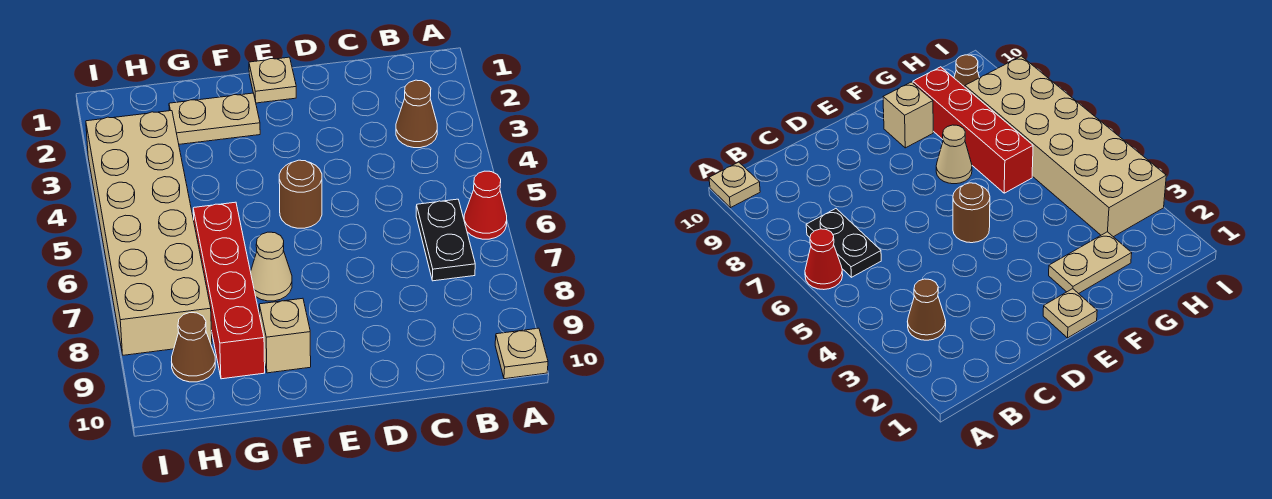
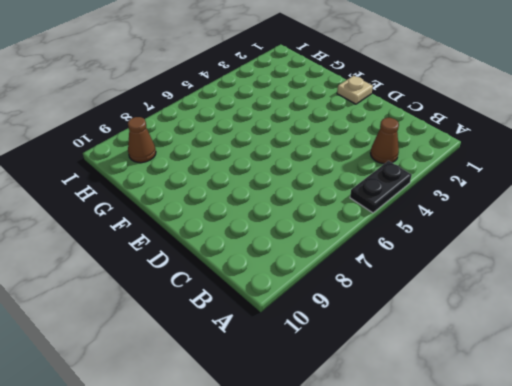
black 1x2 plate [350,161,412,213] -> black 1x2 plate moved to [416,199,475,281]
none -> red 1x1 cone [464,171,507,239]
none -> tan 1x1 plate [495,328,548,379]
none -> brown 1x1 round brick [279,160,322,228]

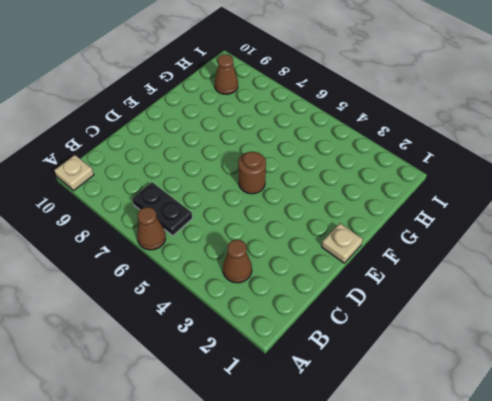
brown 1x1 cone [137,207,166,250] -> red 1x1 cone [464,171,507,239]
none -> tan 1x2 plate [169,93,260,144]
none -> tan 1x1 cone [251,232,292,301]
none -> tan 1x1 brick [259,298,311,373]

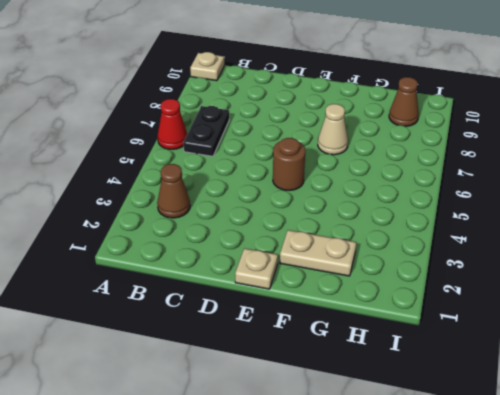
none -> tan 1x1 brick [259,298,311,373]
none -> red 1x4 brick [193,202,265,379]
none -> tan 2x6 brick [86,111,212,355]

